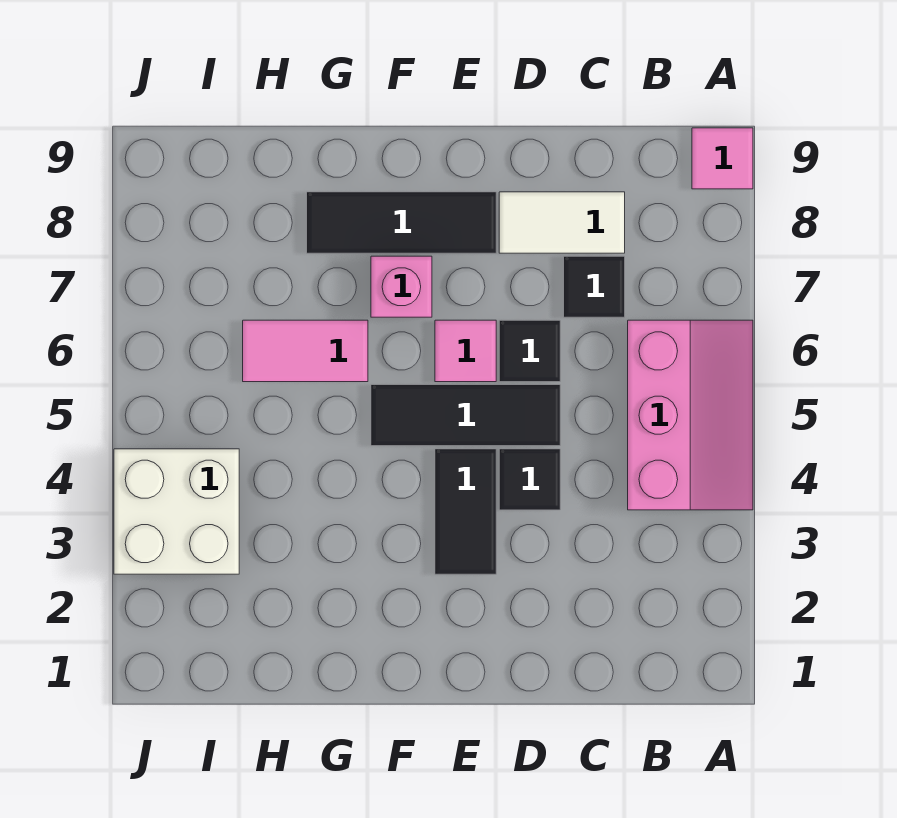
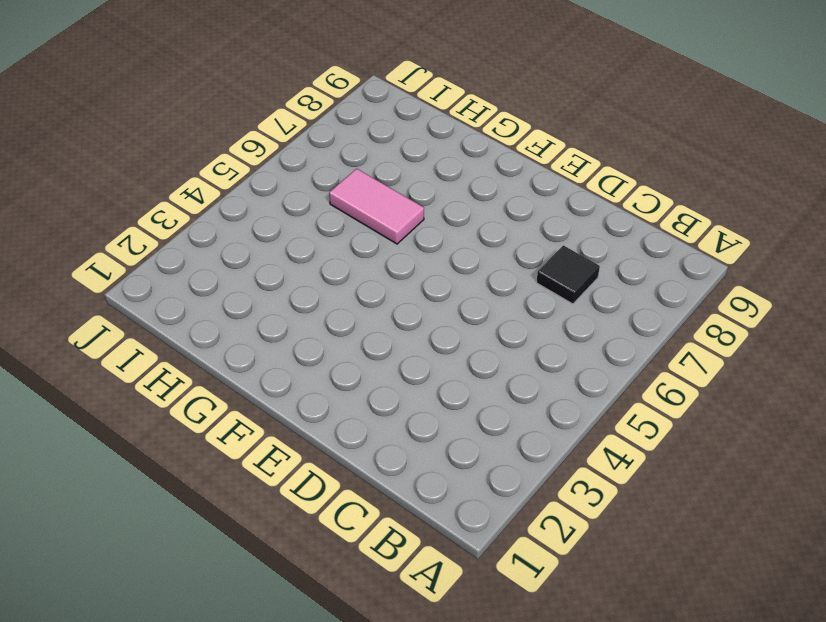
none -> pink 2x3 slope [628,320,753,510]
none -> pink 1x1 tile [692,128,753,189]
none -> white 1x2 tile [499,192,625,253]

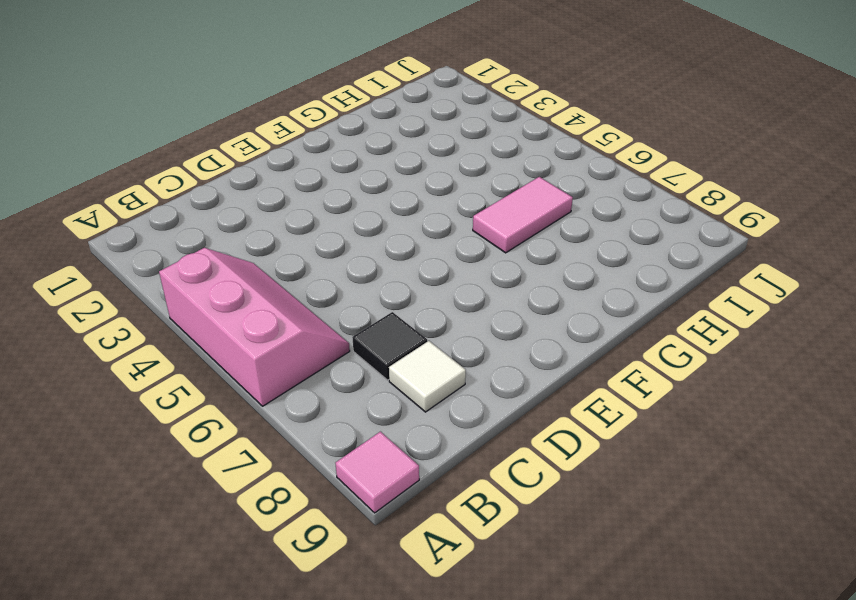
pink 2x3 slope [159,248,350,406] -> pink 2x3 slope turned to [628,320,753,510]
white 1x1 tile [389,341,466,412] -> white 1x2 tile [499,192,625,253]
none -> black 1x1 tile [499,449,560,510]
none -> black 1x3 tile [371,385,560,446]
none -> black 1x1 tile [499,320,560,382]

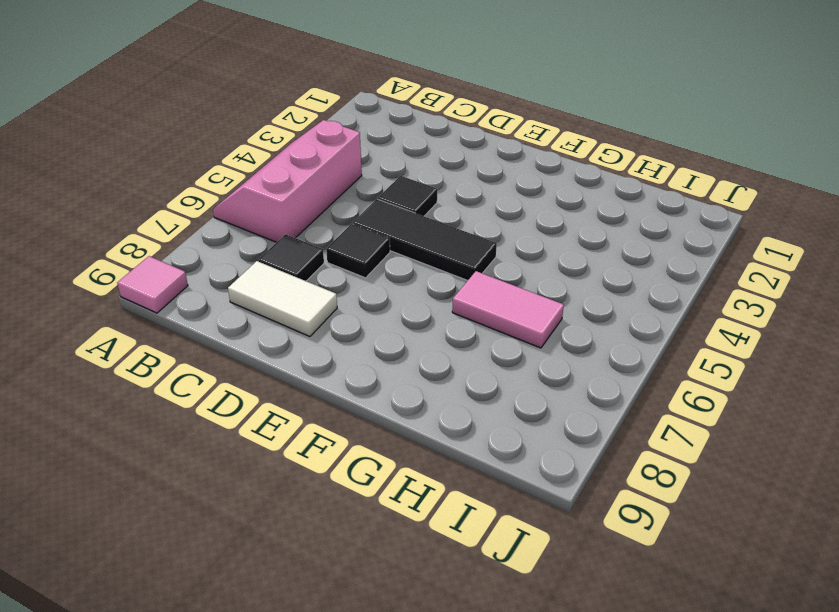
none -> black 1x2 tile [435,449,496,574]
none -> pink 1x1 tile [435,320,496,382]
none -> black 1x3 tile [307,192,496,253]

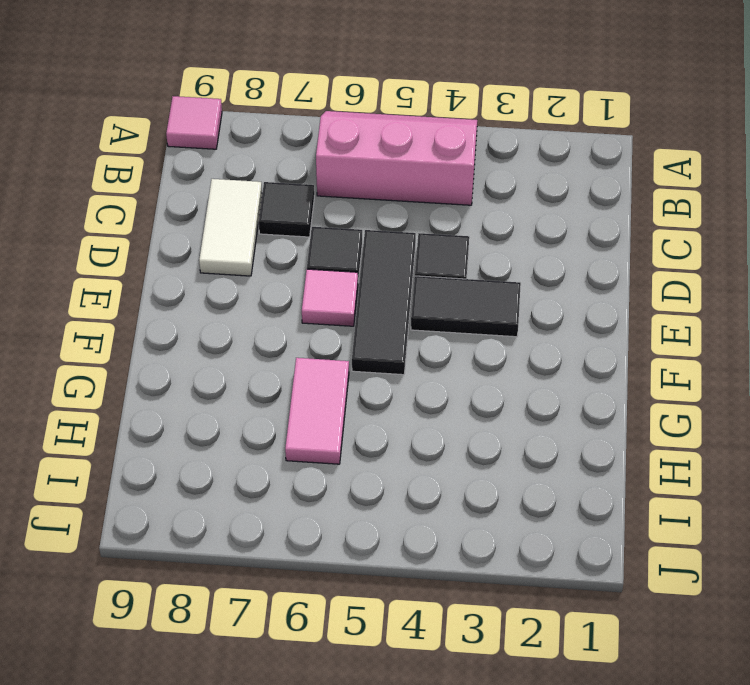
none -> black 1x3 tile [307,192,496,253]
none -> pink 1x1 brick [371,256,432,317]
none -> white 2x2 brick [114,449,239,574]

